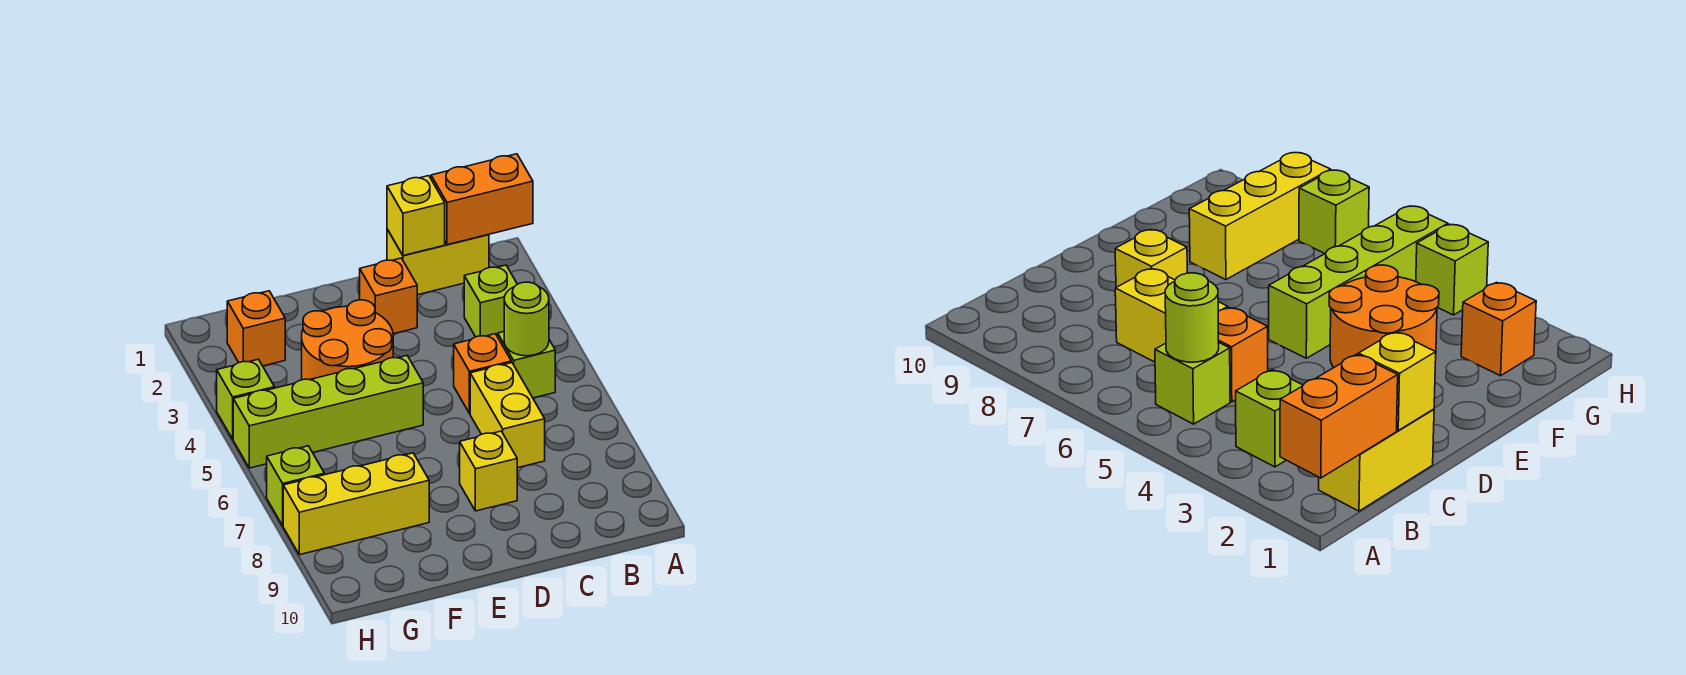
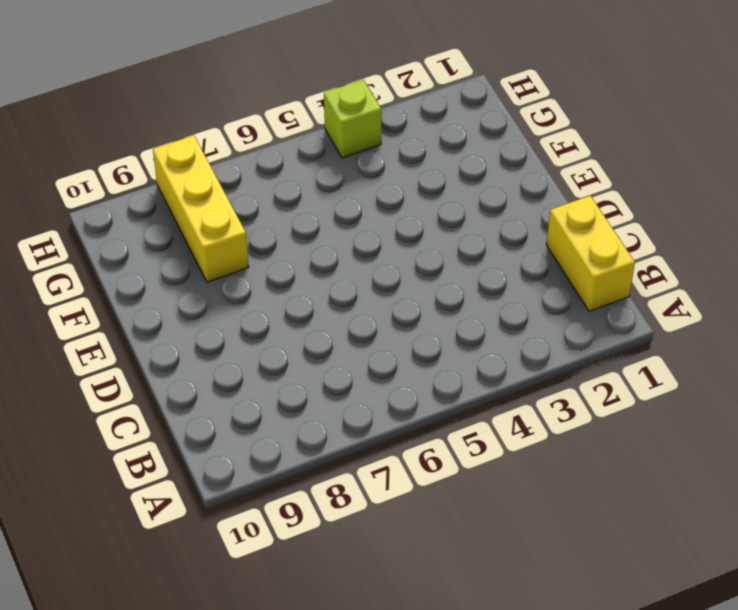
none -> lime 1x1 brick [464,265,517,337]
none -> lime 1x1 brick [498,332,555,398]
none -> orange 1x1 brick [454,334,511,414]

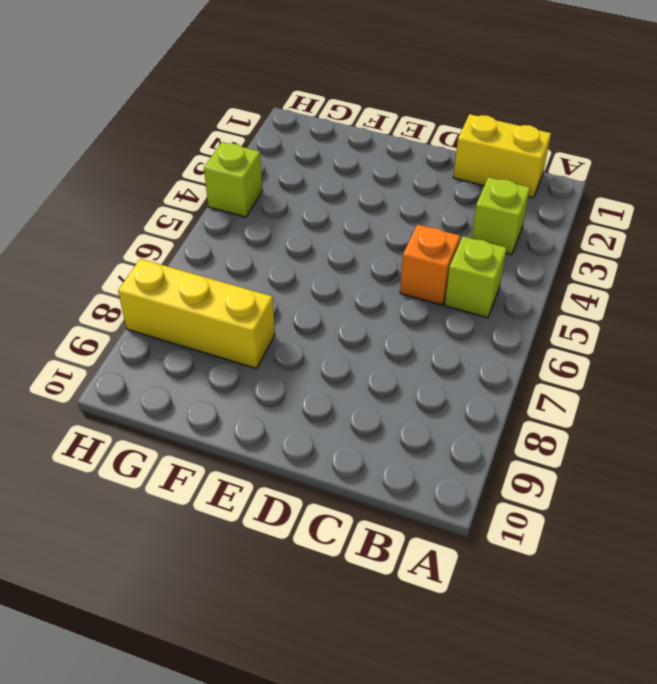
none -> yellow 1x2 brick [470,363,545,468]
none -> orange 1x1 brick [360,258,417,334]
none -> yellow 1x1 brick [460,431,517,511]

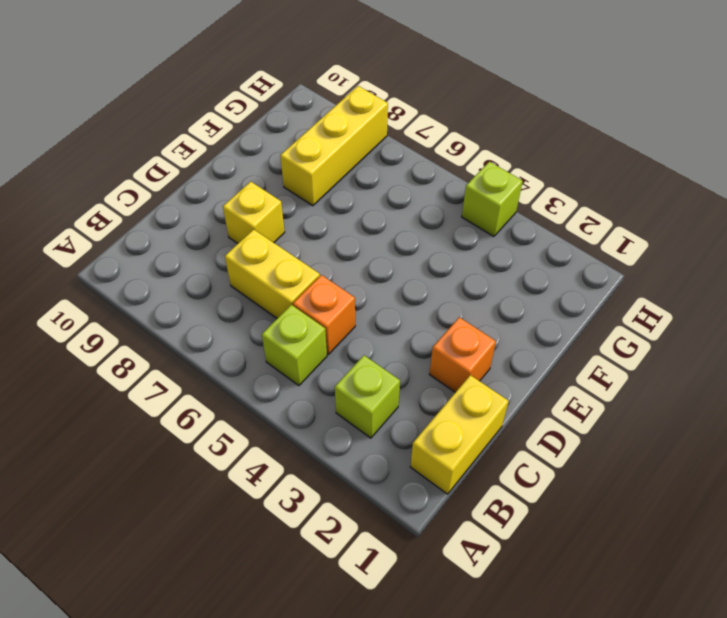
none -> orange 2x2 round brick [302,300,393,380]
none -> lime 1x4 brick [233,356,423,468]
none -> orange 1x1 brick [227,291,285,366]

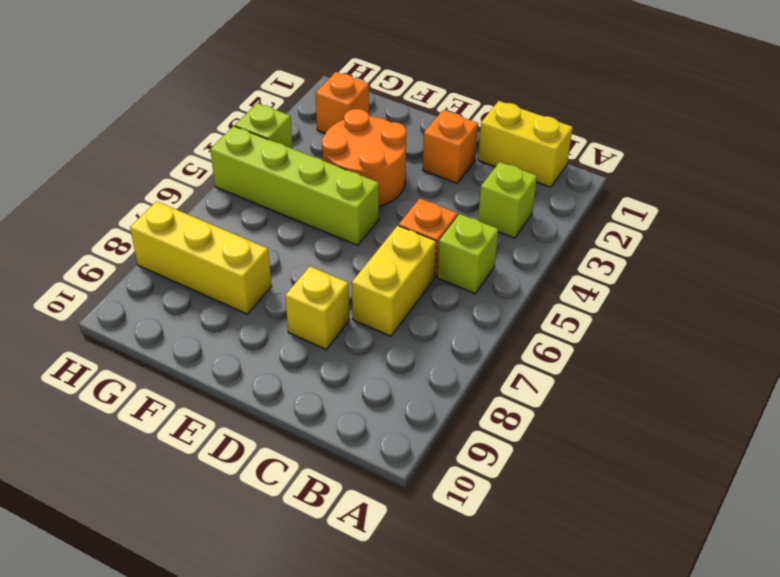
none -> lime 1x1 brick [267,446,324,526]
none -> orange 1x2 brick [431,154,533,245]
none -> lime 1x1 round brick [504,282,549,356]

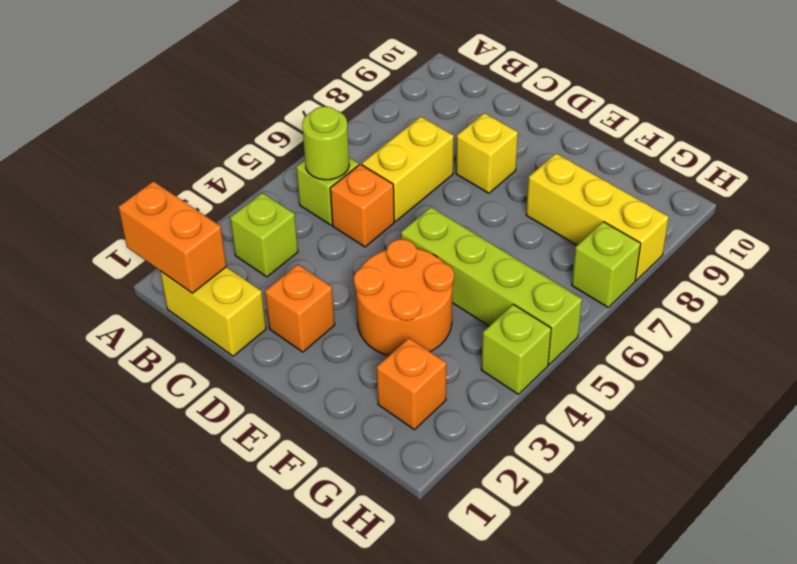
none -> yellow 1x1 brick [387,176,445,256]

